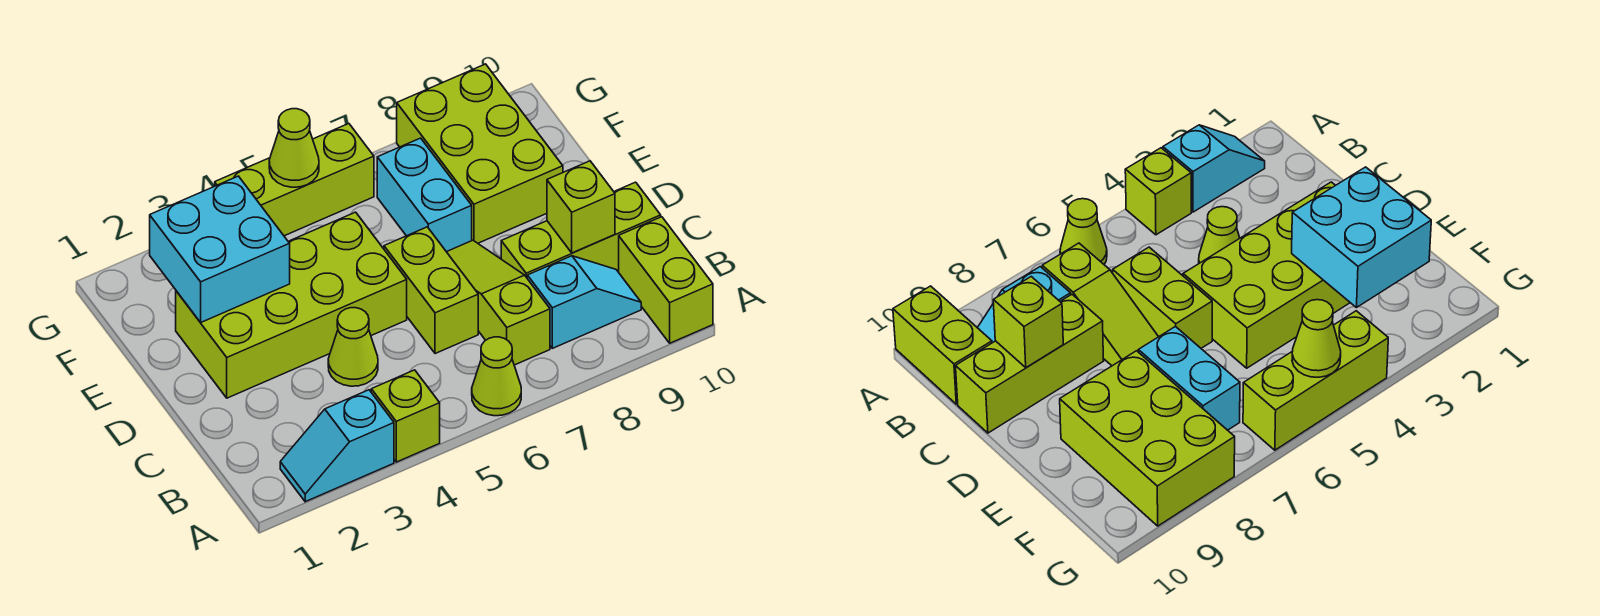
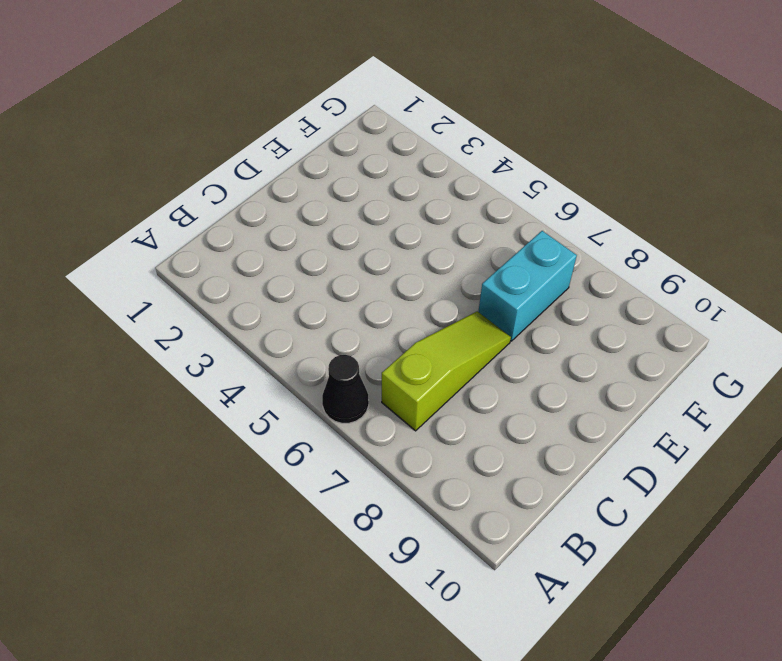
black 1x1 cone [322,355,369,423] -> lime 1x1 cone [472,337,521,416]
none -> cyan 1x2 slope [280,390,394,502]
none -> lime 1x1 brick [371,370,440,462]
none -> lime 1x2 brick [619,217,713,343]

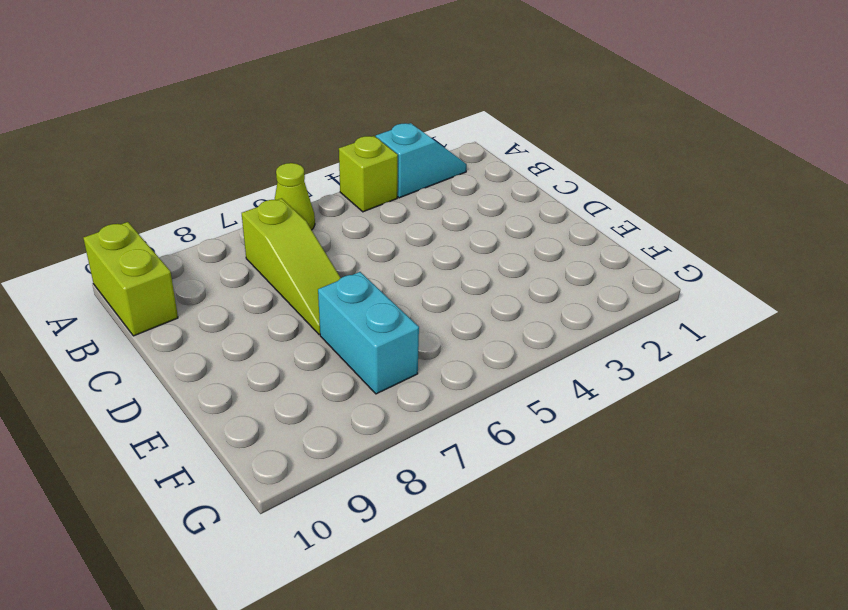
none -> cyan 1x2 slope [527,256,641,348]
none -> lime 1x1 cone [328,308,378,386]
none -> lime 1x2 brick [384,227,478,354]

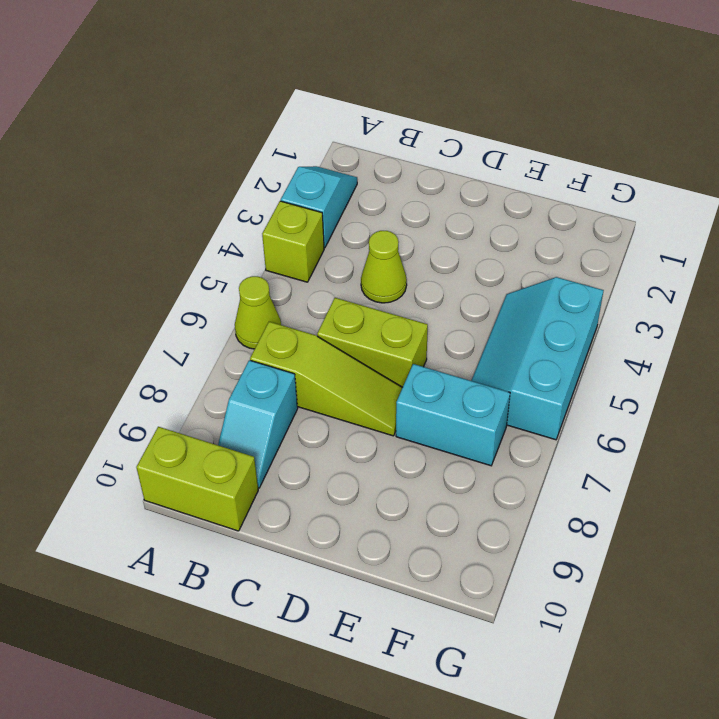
cyan 2x3 slope [471,277,604,440] -> lime 1x3 brick [215,124,374,236]
none -> lime 1x3 brick [501,182,661,278]
none -> lime 2x4 brick [176,212,407,398]
none -> lime 2x3 brick [397,64,563,243]

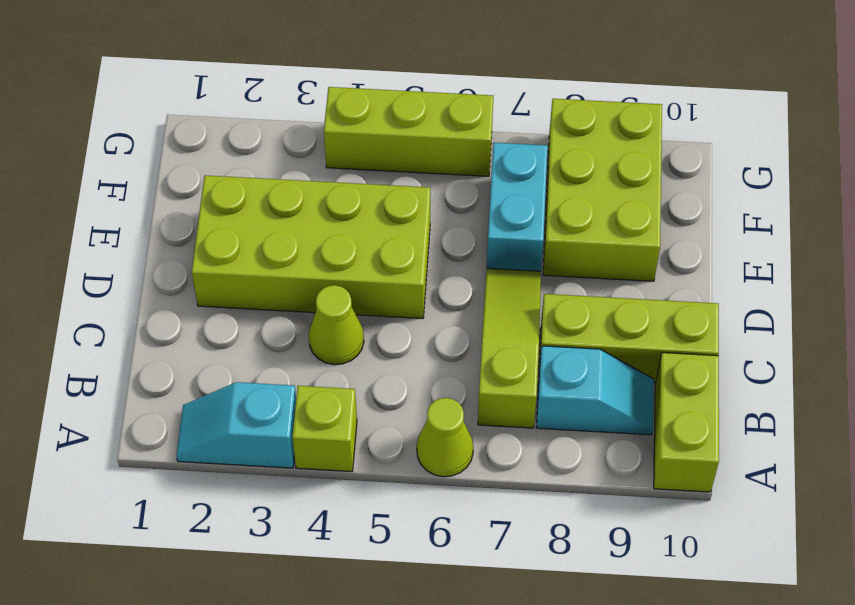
none -> lime 1x2 brick [384,227,478,354]
none -> lime 1x1 brick [547,161,615,253]
none -> cyan 2x2 brick [150,176,290,322]

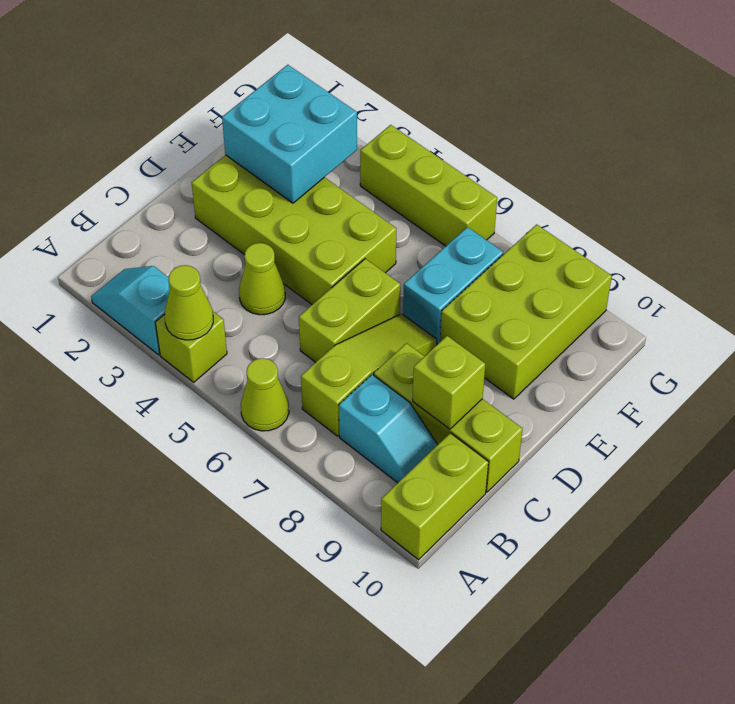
lime 1x1 cone [165,265,213,340] -> lime 1x1 cone moved to [269,109,319,187]

